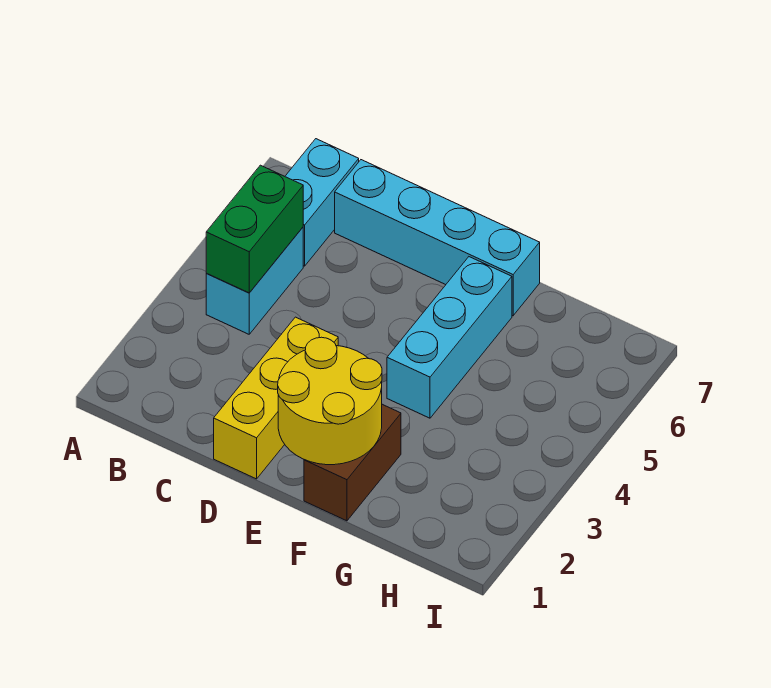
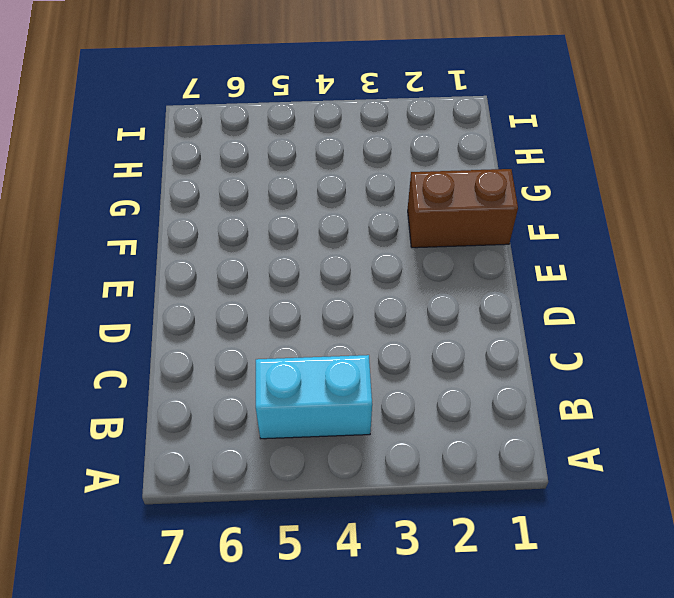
none -> cyan 1x2 brick [285,139,359,266]
none -> cyan 1x4 brick [335,160,540,316]

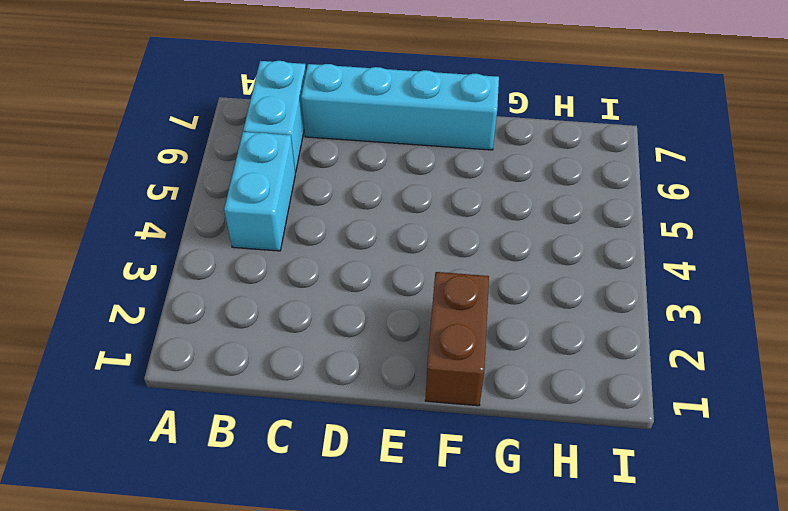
none -> yellow 1x3 brick [214,317,338,479]
none -> cyan 1x3 brick [387,257,512,418]

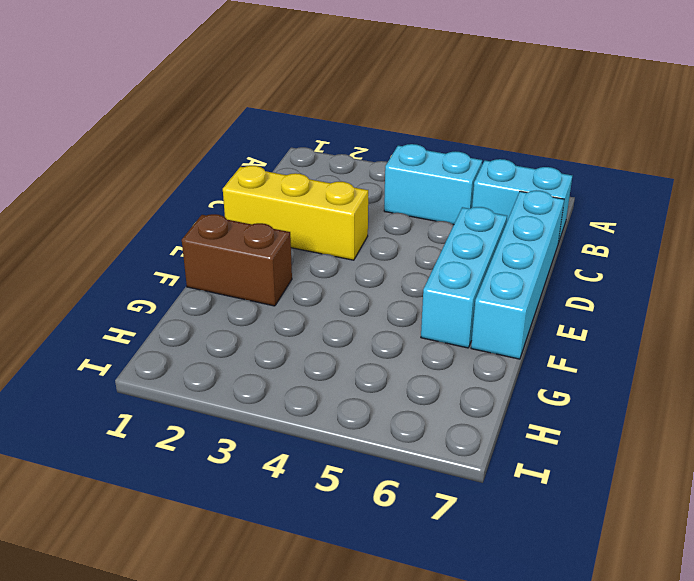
cyan 1x3 brick [421,207,507,348] -> cyan 1x3 brick turned to [387,257,512,418]
none -> green 1x2 brick [206,165,303,293]
none -> yellow 2x2 round brick [278,337,382,465]

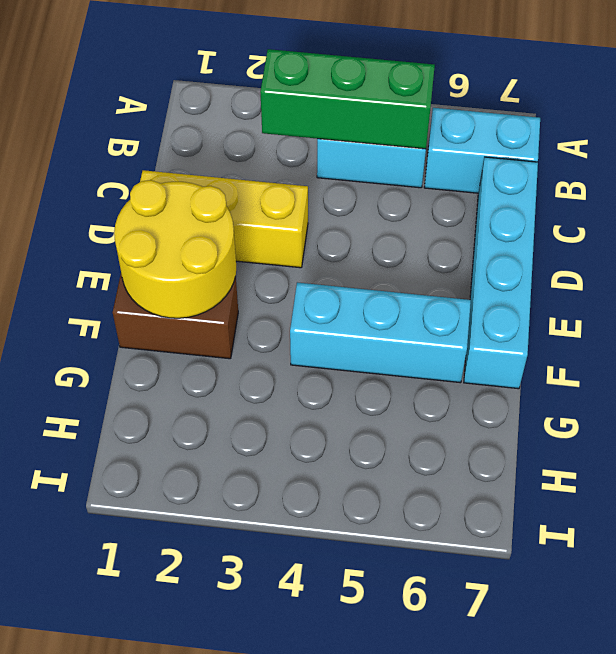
green 1x3 brick [260,49,435,149] -> green 1x2 brick [206,165,303,293]

